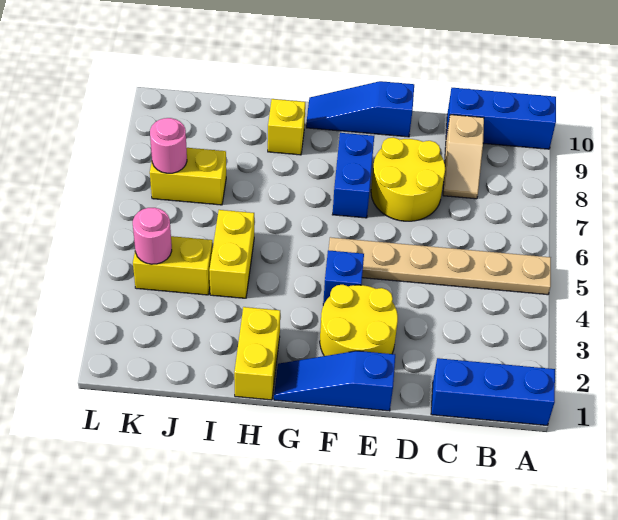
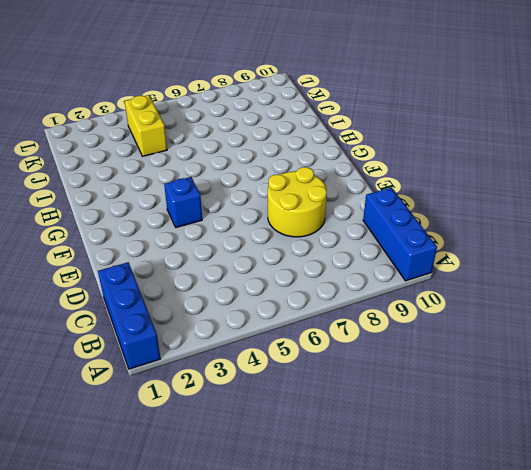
none -> tan 1x6 plate [329,237,551,295]
none -> tan 1x2 slope [443,115,484,199]
none -> blue 1x3 slope [274,351,395,411]

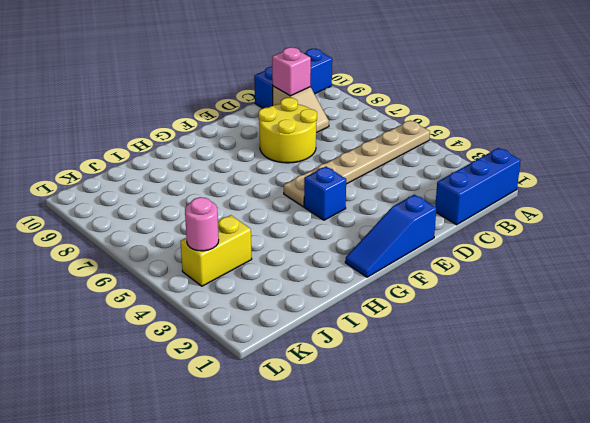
pink 1x1 brick [272,47,311,96] -> none
none -> yellow 2x2 round brick [320,285,398,356]
none -> blue 1x3 slope [306,81,414,137]
none -> blue 1x2 brick [332,133,374,218]

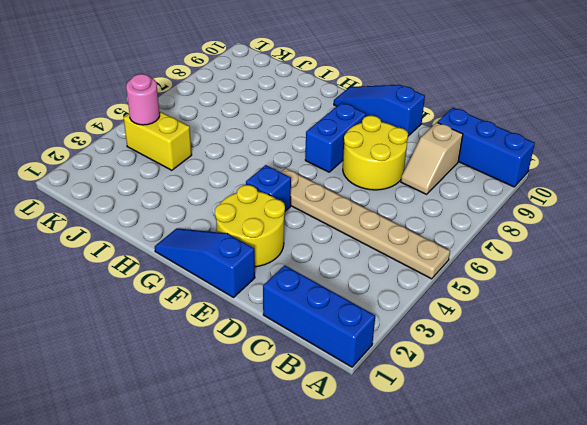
none -> yellow 1x2 brick [234,307,280,400]
none -> yellow 1x1 brick [268,99,305,155]
none -> yellow 1x2 brick [209,210,254,298]

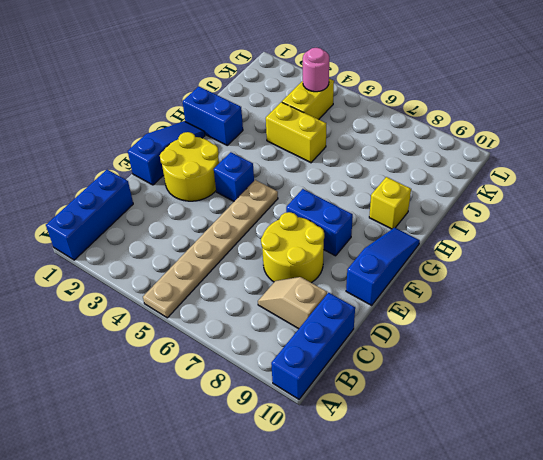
blue 1x2 brick [182,87,243,145] -> yellow 1x2 brick [234,307,280,400]
none -> yellow 1x2 brick [150,148,226,205]
none -> pink 1x1 round brick [150,118,187,173]

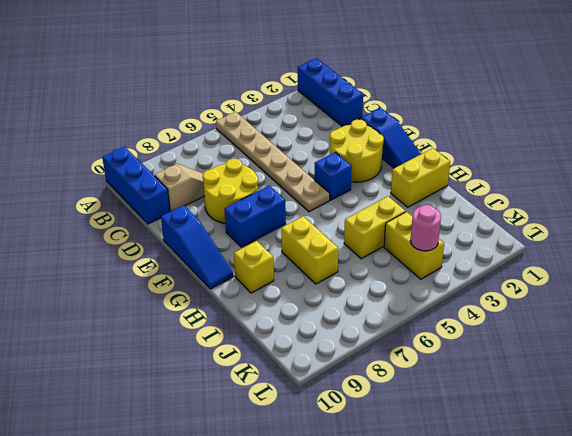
yellow 1x2 brick [281,216,338,284] -> yellow 1x2 brick moved to [150,148,226,205]
none -> pink 1x1 round brick [150,118,187,173]

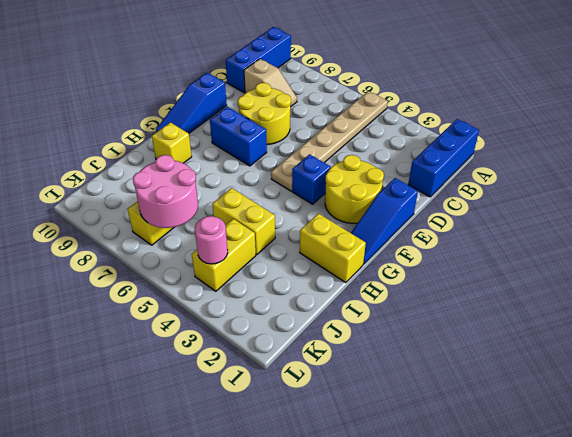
pink 2x2 round brick [133,155,198,228] -> pink 1x1 round brick [150,118,187,173]

